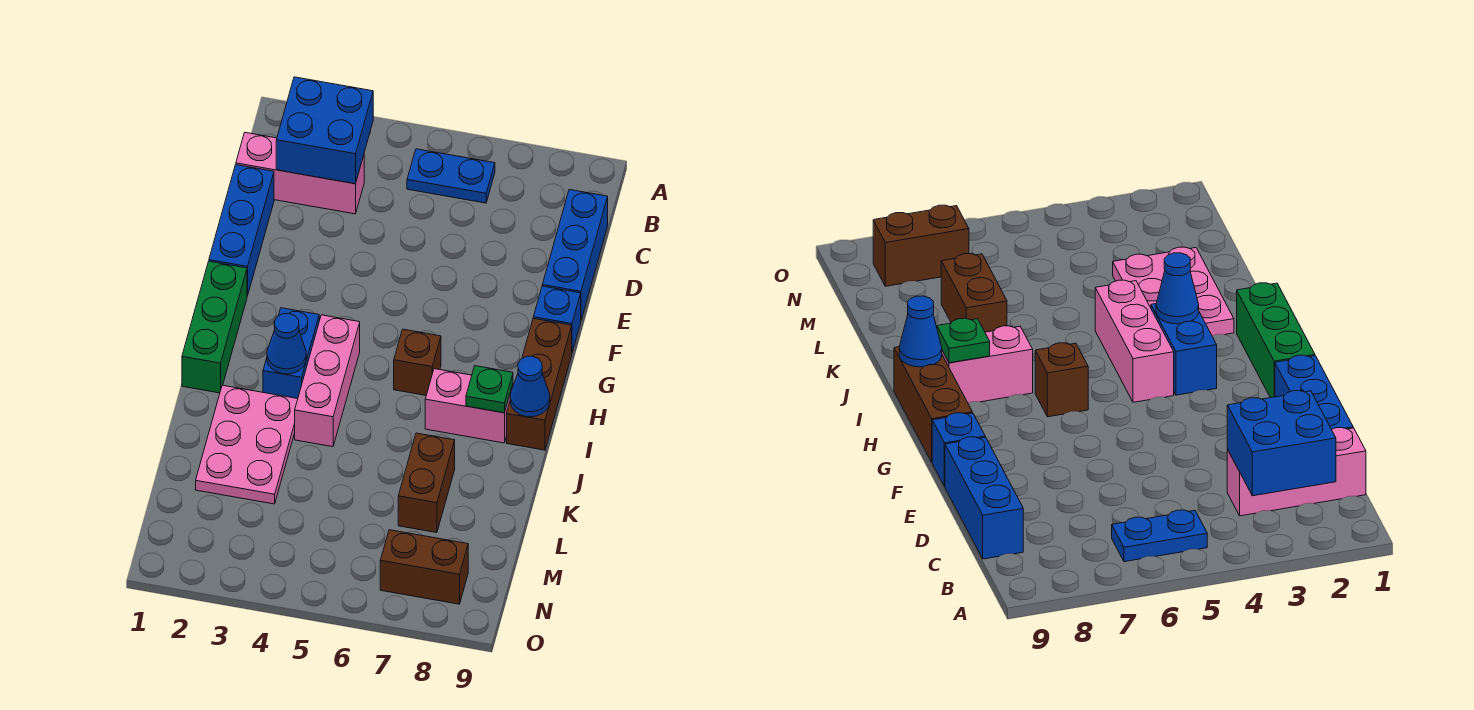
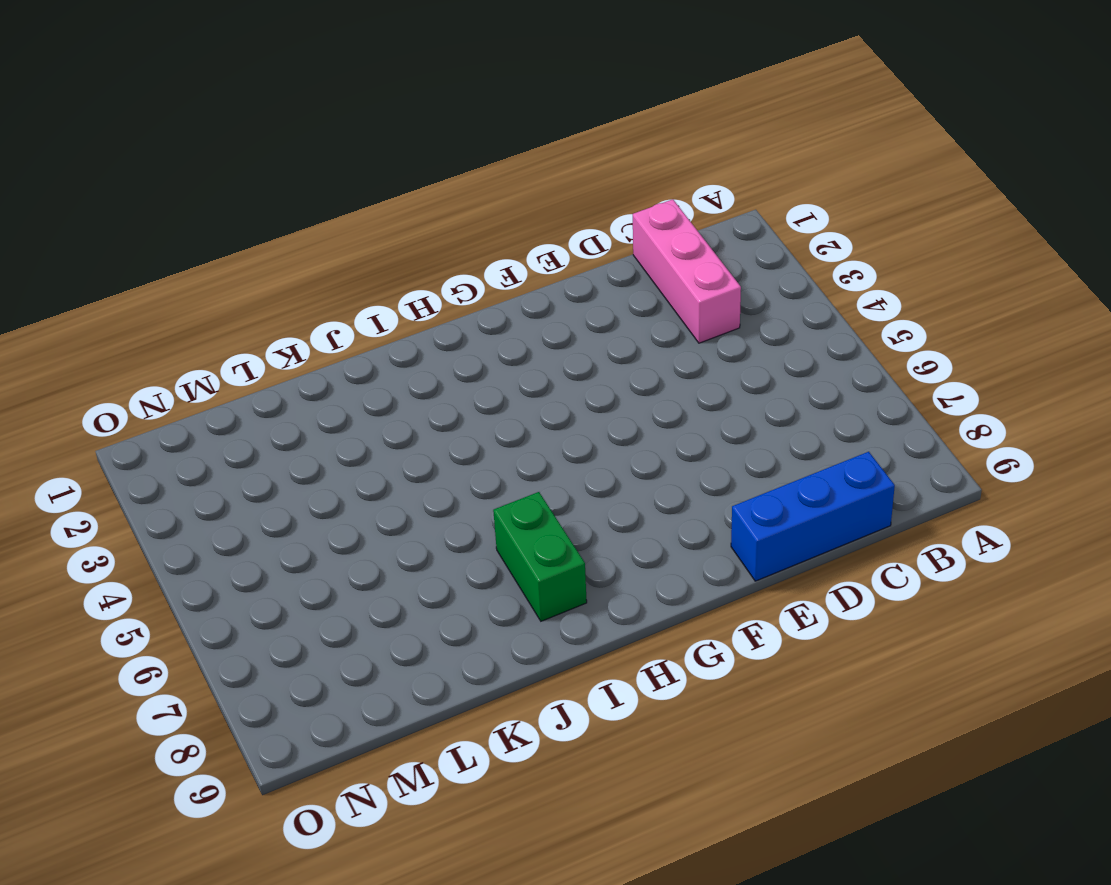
green 1x2 brick [493,492,587,621] -> pink 1x2 brick [425,369,513,443]
none -> blue 1x2 plate [407,149,495,203]
none -> blue 1x3 brick [209,165,274,296]
none -> blue 1x1 brick [533,286,581,352]

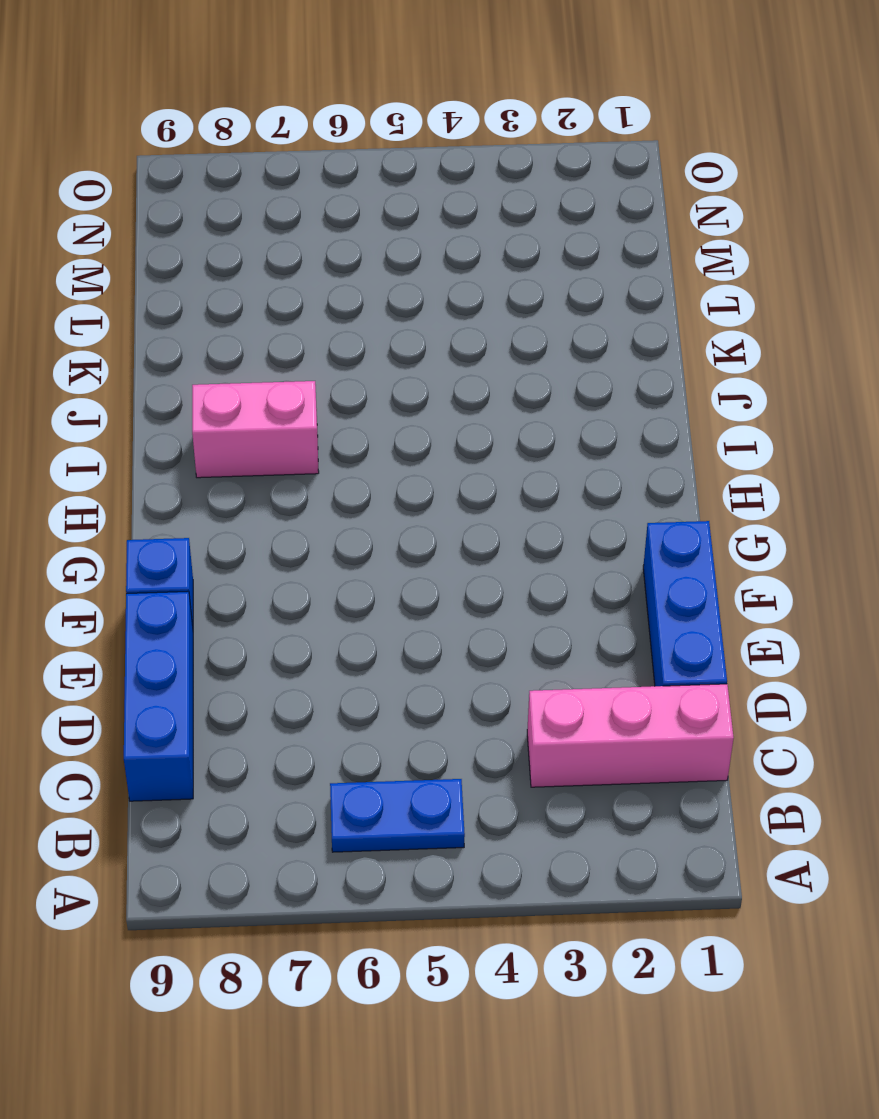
none -> green 1x3 brick [182,261,247,393]
none -> brown 1x3 brick [507,318,572,450]
none -> blue 1x2 brick [263,308,319,399]

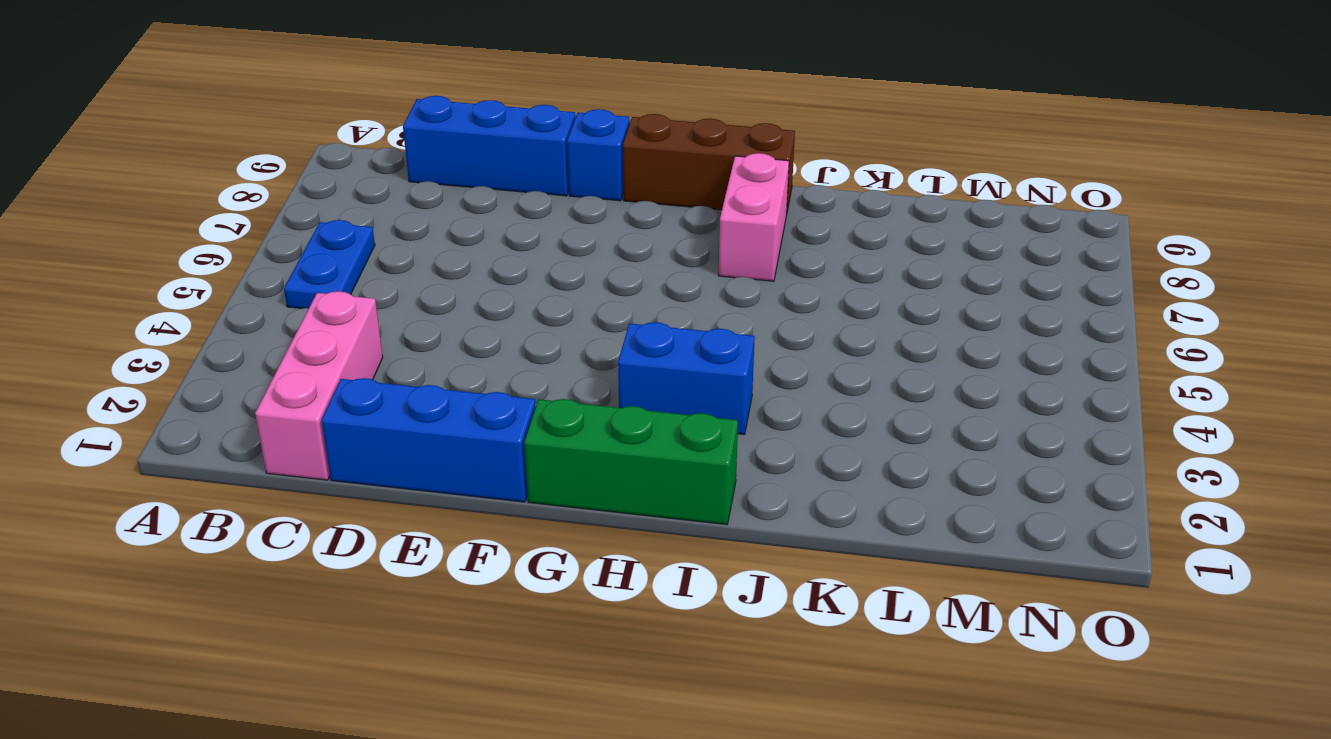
none -> pink 1x3 brick [295,315,360,447]
none -> brown 1x1 brick [394,329,441,395]
none -> pink 2x3 plate [196,385,298,504]

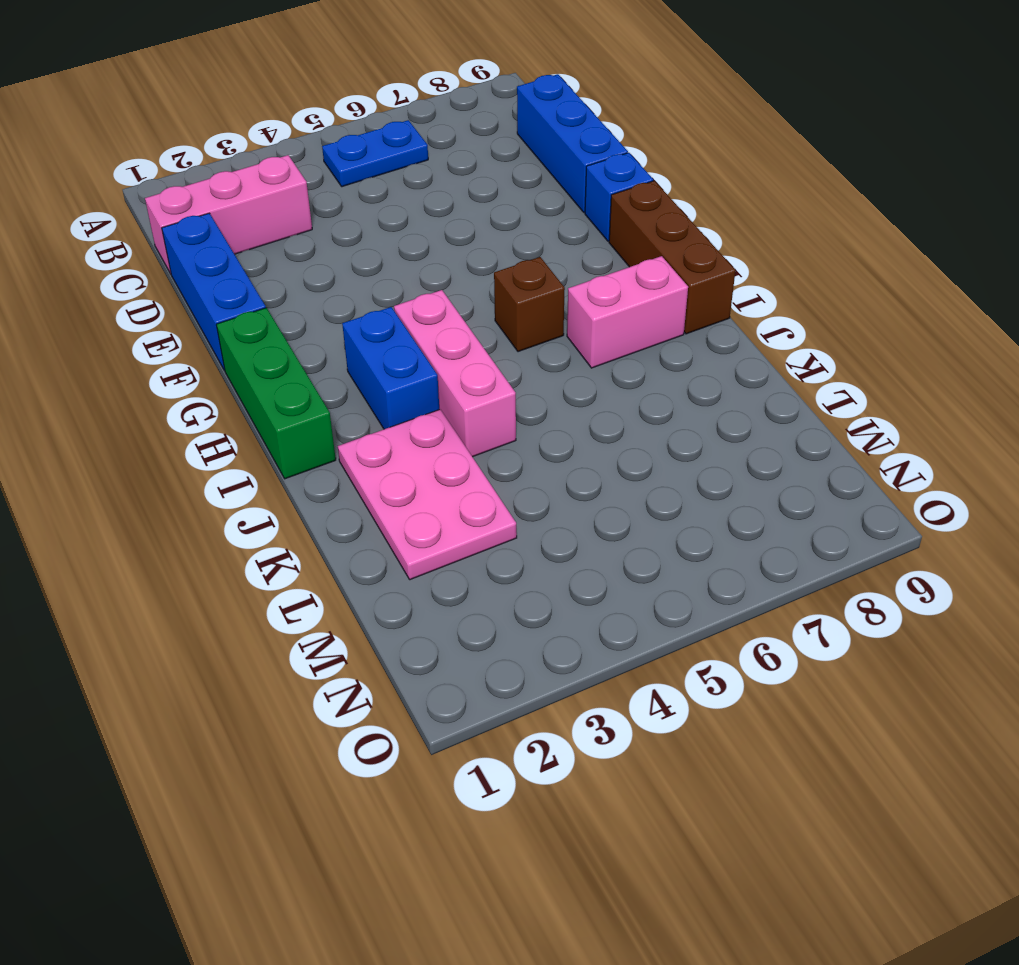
none -> brown 1x2 brick [398,433,455,533]
none -> brown 1x2 brick [380,530,468,604]
none -> blue 2x2 brick [276,77,373,184]

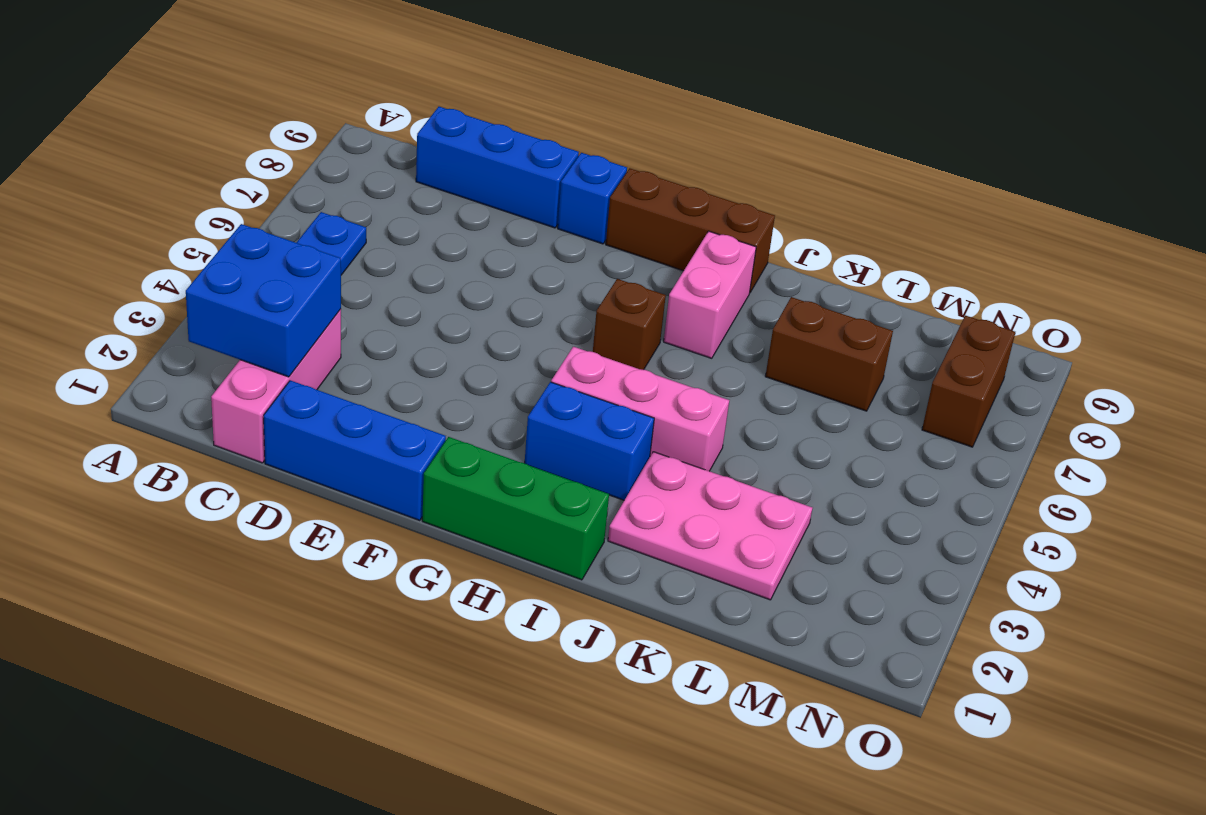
none -> blue 1x1 cone [267,313,306,374]
none -> green 1x1 plate [466,366,513,413]
none -> blue 1x1 cone [510,356,550,417]

